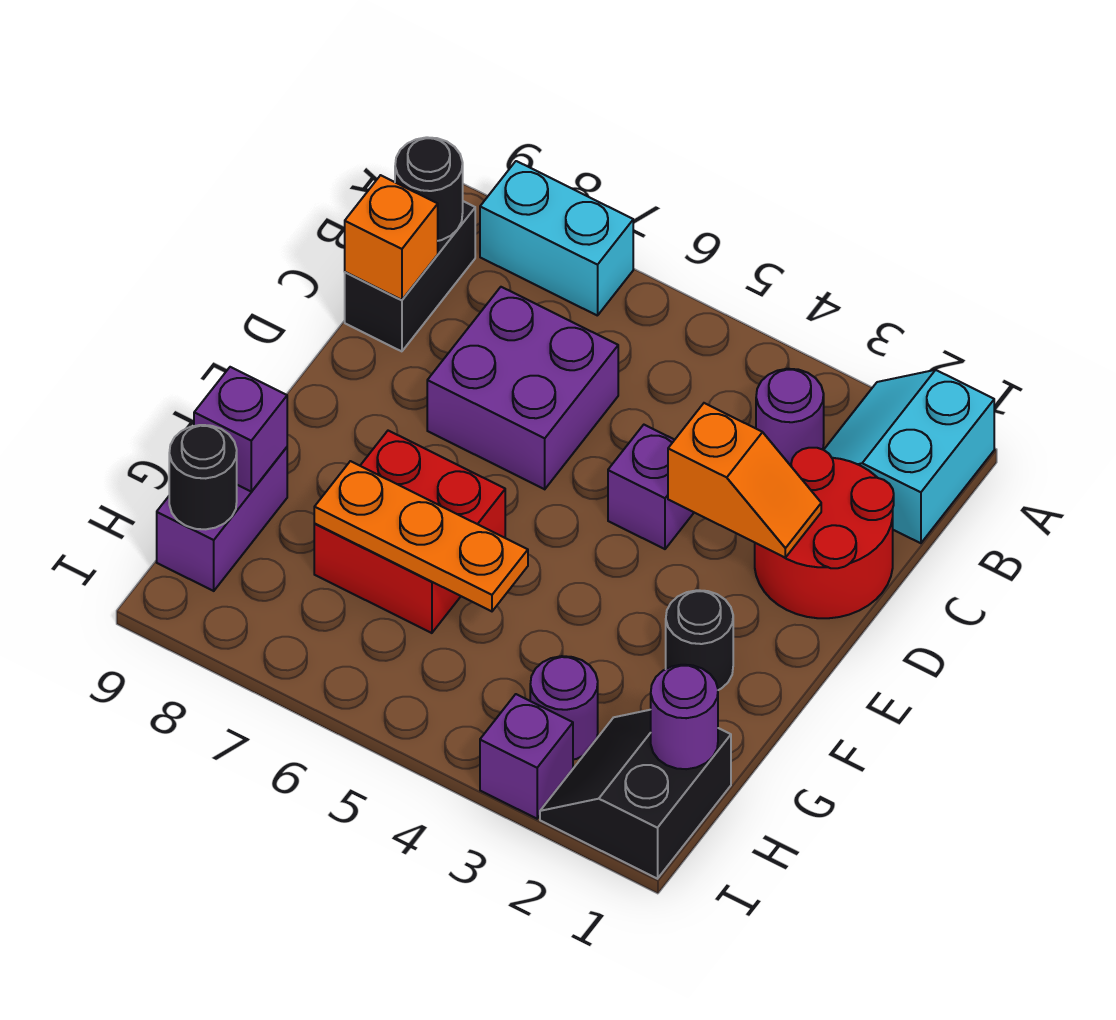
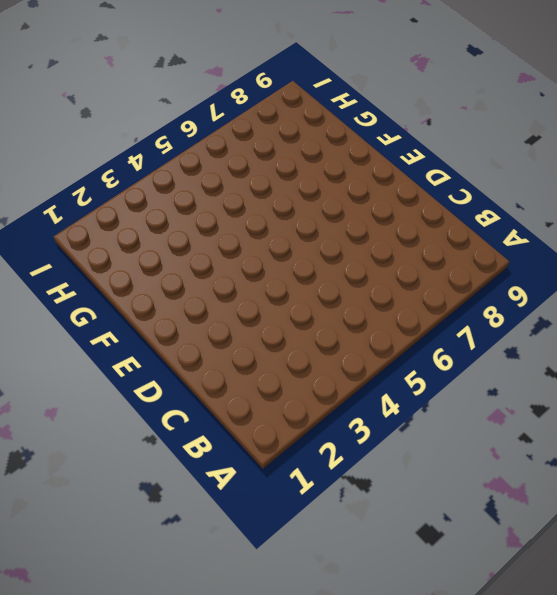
none -> cyan 2x2 slope [824,370,994,543]
none -> cyan 1x2 brick [480,161,633,316]
none -> purple 1x1 round brick [756,369,824,464]

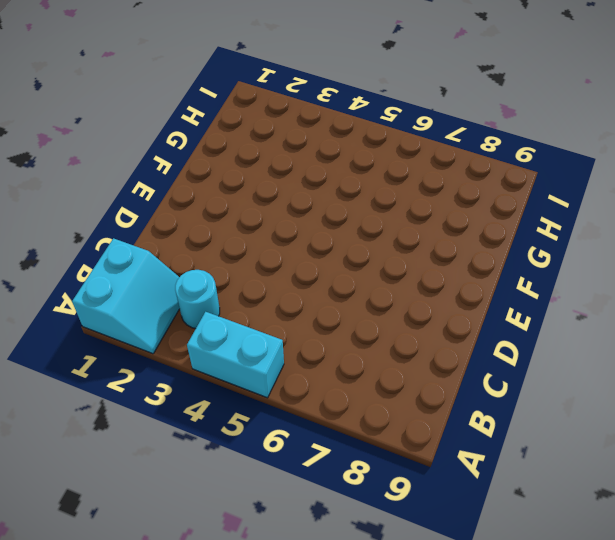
cyan 1x2 brick [187,312,284,398] -> cyan 1x2 brick moved to [480,161,633,316]
cyan 1x1 round brick [175,270,220,329] -> purple 1x1 round brick [756,369,824,464]
none -> black 1x2 brick [345,201,475,351]
none -> red 2x2 round brick [755,448,894,618]
none -> purple 2x2 brick [427,287,618,489]

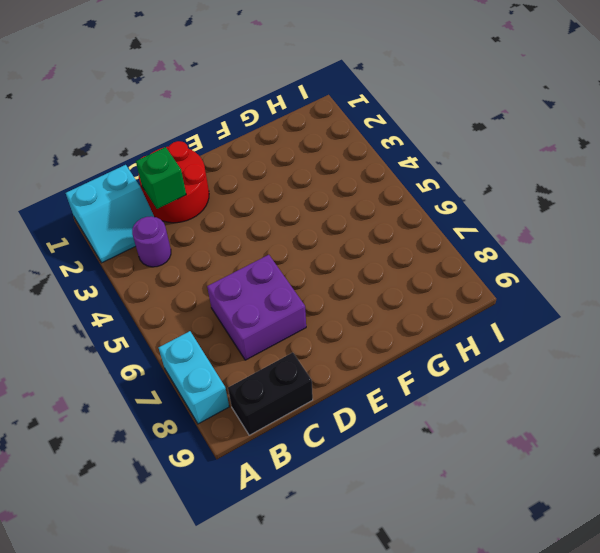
green 1x1 brick [136,147,186,209] -> none
none -> purple 1x1 brick [608,425,694,549]
none -> black 1x1 round brick [666,590,733,690]
none -> red 2x2 brick [314,431,505,633]

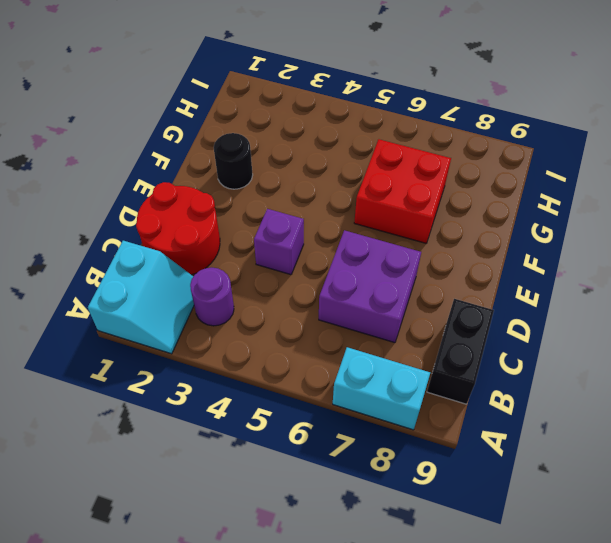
none -> purple 1x2 brick [157,447,287,591]
none -> black 2x2 slope [540,710,731,879]
none -> purple 1x1 round brick [530,656,598,760]

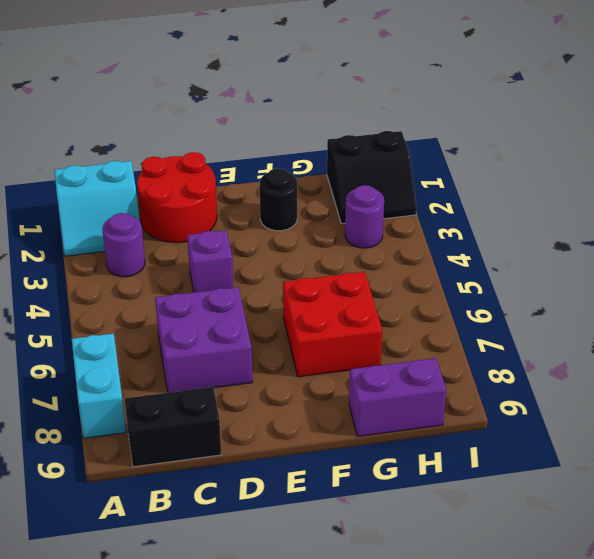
none -> purple 1x1 brick [480,694,573,819]
none -> black 1x1 round brick [395,137,463,241]
none -> orange 1x1 brick [345,175,438,300]

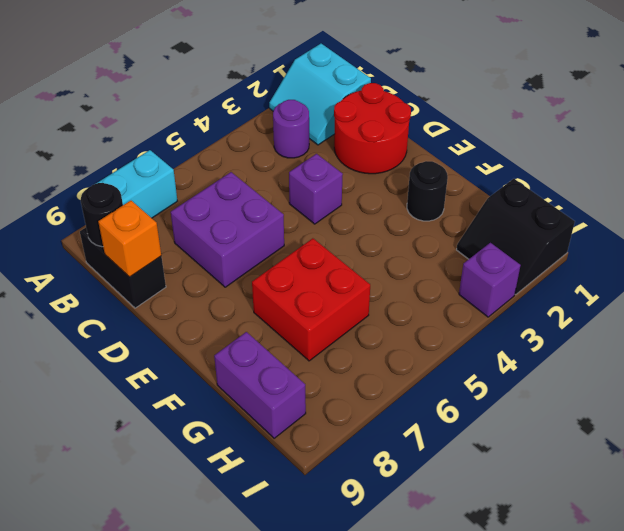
none -> purple 1x1 round brick [530,656,598,760]
none -> orange 1x2 slope [668,403,821,558]
none -> orange 1x3 plate [314,461,528,611]

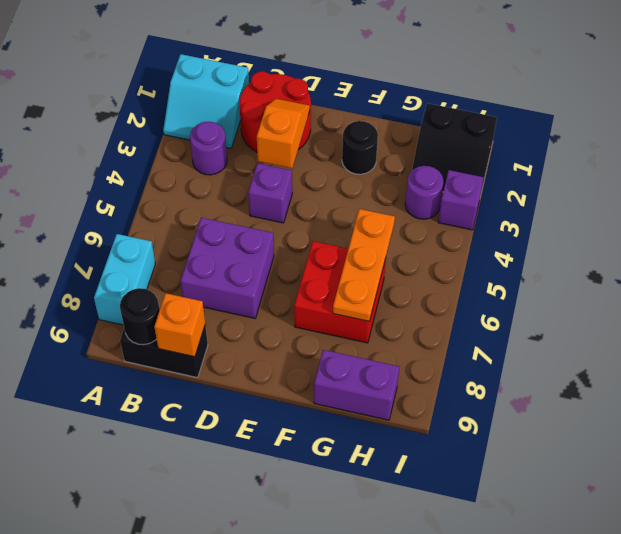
none -> purple 1x1 brick [194,367,287,491]
none -> purple 1x1 round brick [651,665,718,769]
none -> black 1x1 round brick [169,425,237,529]

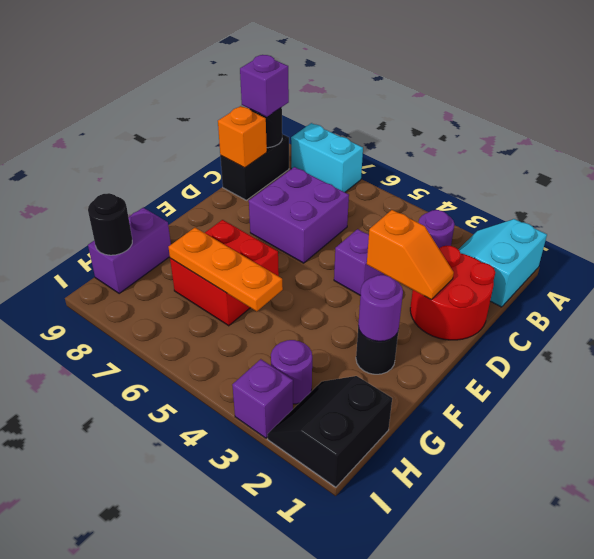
purple 1x1 brick [240,55,289,117] -> purple 1x1 brick moved to [194,367,287,491]
purple 1x1 round brick [358,275,403,341] -> purple 1x1 round brick moved to [651,665,718,769]

